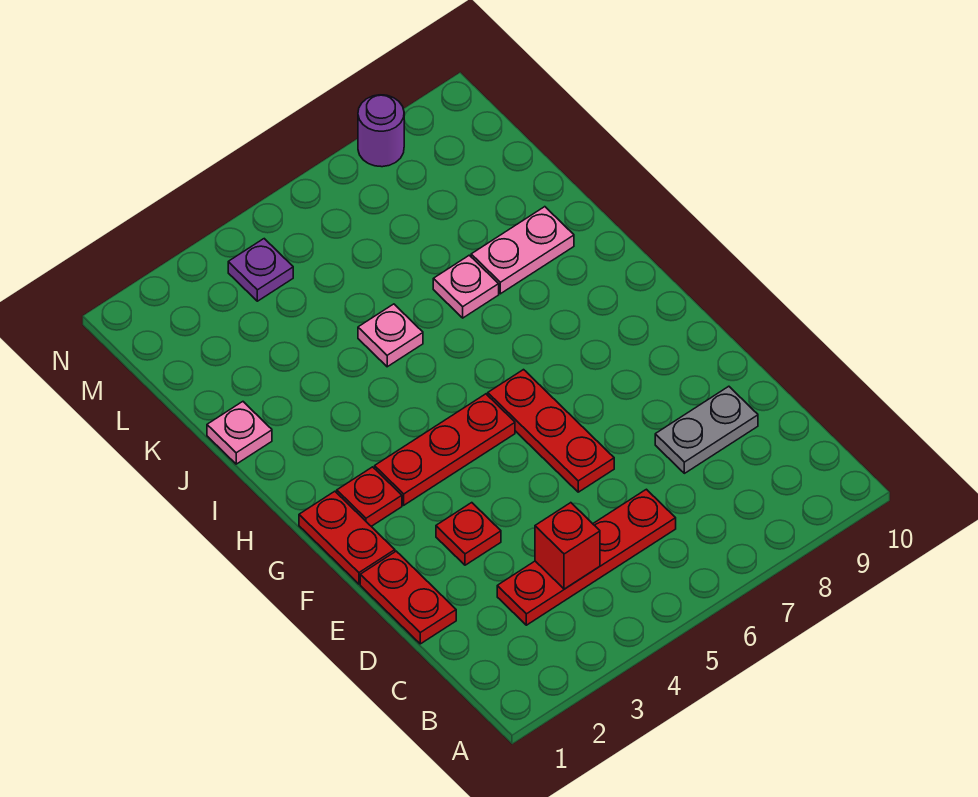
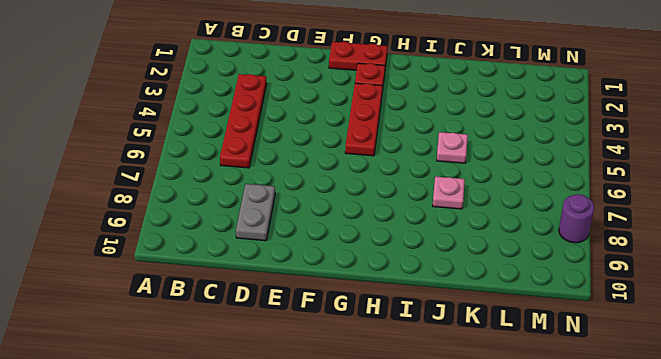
none -> red 1x2 plate [360,551,456,644]
none -> red 1x1 plate [436,503,501,565]
none -> red 1x3 plate [488,370,614,492]

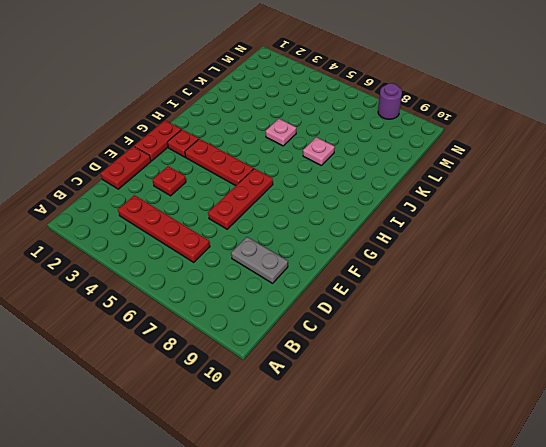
none -> pink 1x1 plate [207,402,272,464]
none -> pink 1x2 plate [471,207,574,294]
none -> purple 1x1 plate [228,239,293,301]

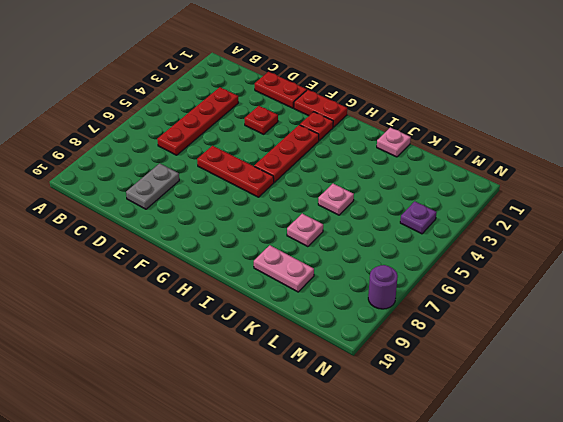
pink 1x2 plate [254,245,314,292] -> pink 1x2 plate turned to [471,207,574,294]
none -> red 1x1 brick [535,503,600,589]

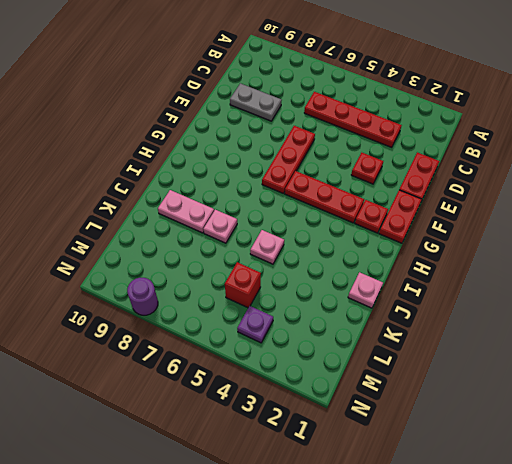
red 1x1 brick [225,262,261,308] -> red 1x1 brick moved to [535,503,600,589]

